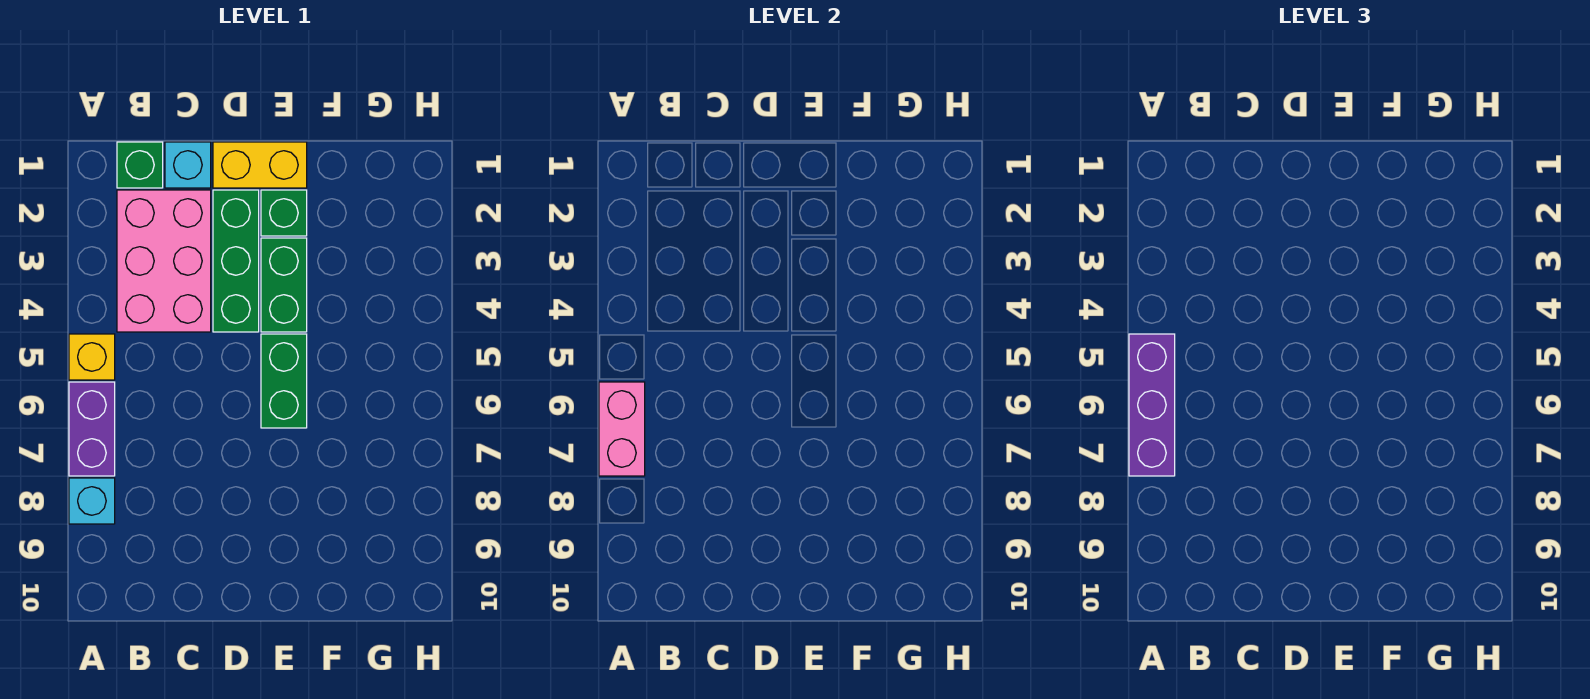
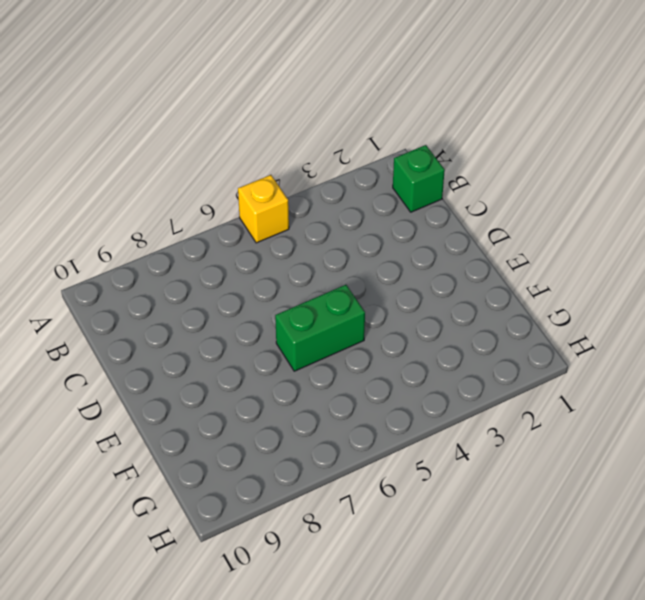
none -> purple 1x2 brick [69,382,115,476]
none -> cyan 1x1 brick [69,478,115,524]
none -> pink 2x3 brick [117,190,211,332]

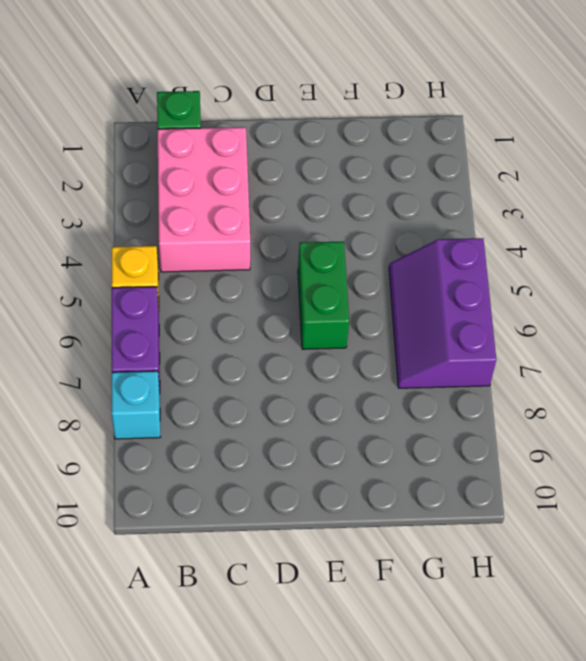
purple 2x3 slope [389,238,496,388] -> none
none -> cyan 1x1 brick [165,142,211,188]
none -> yellow 1x2 brick [213,142,307,188]
none -> green 1x3 brick [213,190,259,332]

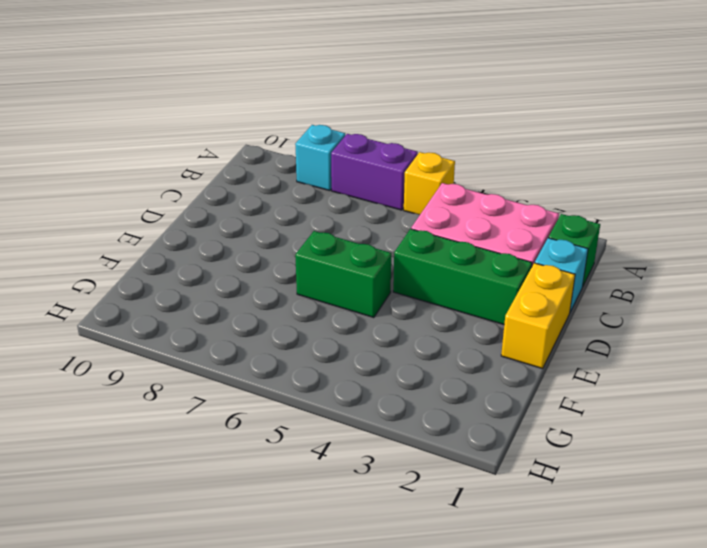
none -> green 1x1 brick [261,190,307,236]
none -> green 1x2 brick [261,238,307,332]
none -> pink 1x2 brick [599,382,645,476]

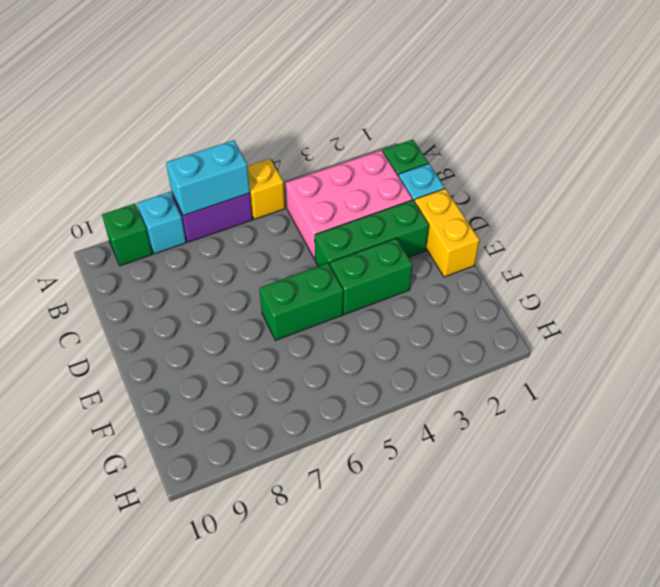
cyan 1x2 brick [166,140,250,216] -> pink 1x2 brick [599,382,645,476]
green 1x1 brick [102,204,152,266] -> green 1x1 brick moved to [261,190,307,236]
none -> purple 1x3 brick [1129,334,1175,476]

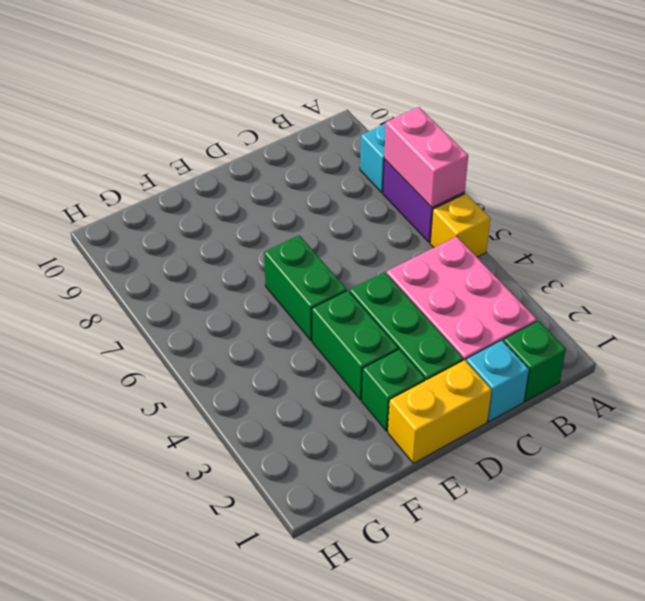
none -> purple 1x3 brick [1129,334,1175,476]

